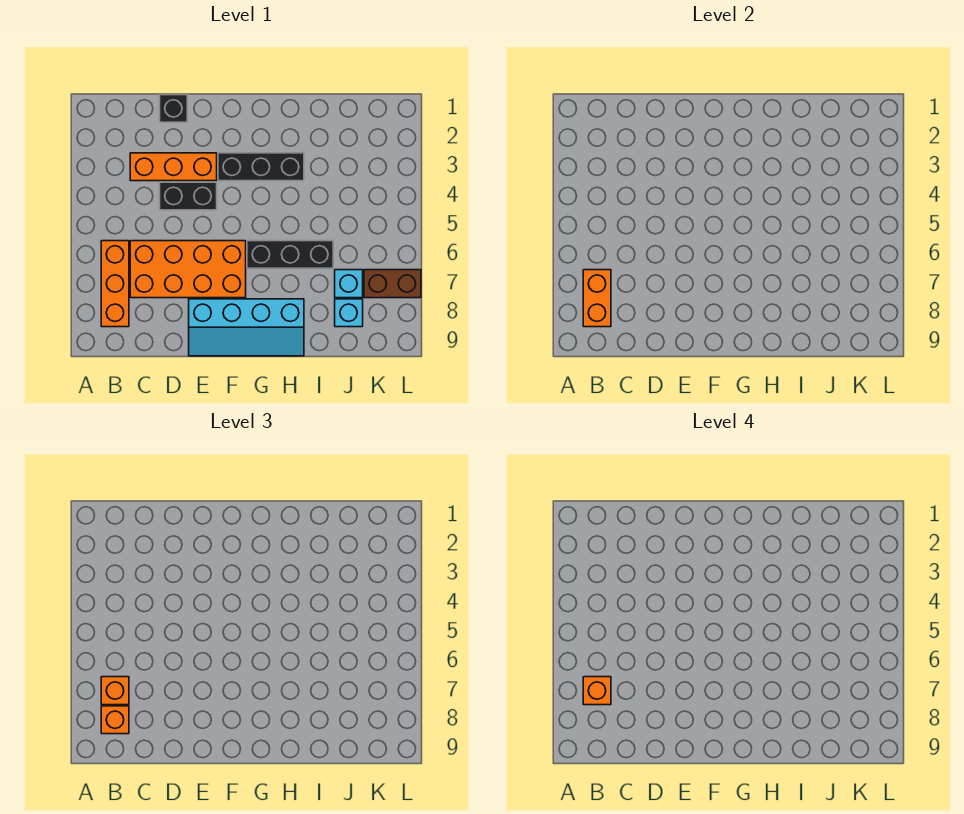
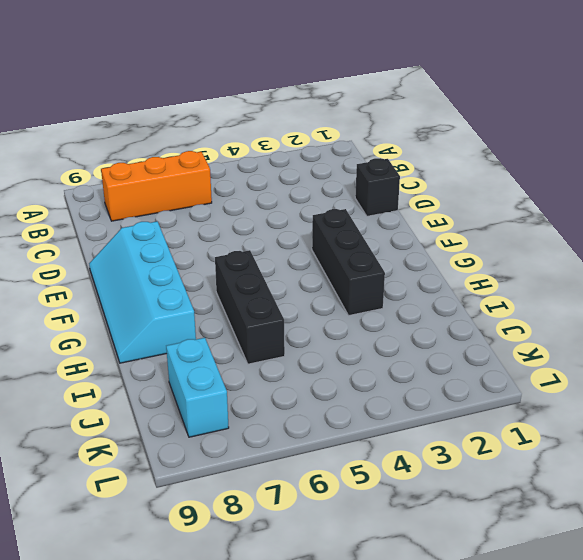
cyan 1x2 brick [166,338,229,437] -> cyan 1x1 brick [335,299,363,327]
none -> orange 1x3 brick [130,153,217,181]
none -> orange 2x4 brick [130,241,246,298]
none -> black 1x2 brick [160,182,217,210]

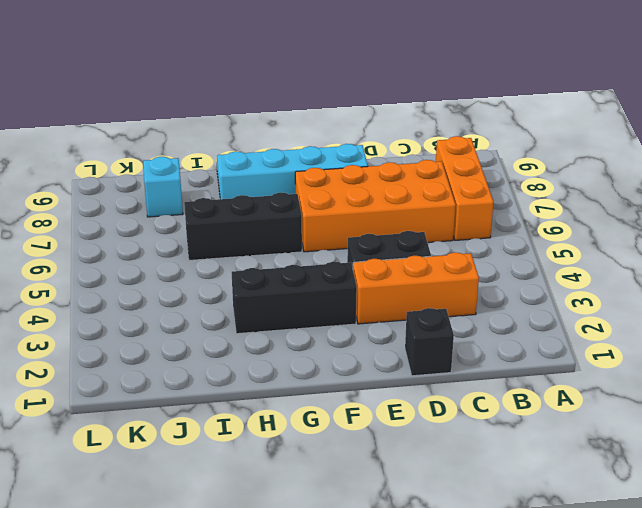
none -> cyan 1x1 brick [335,270,363,298]
none -> brown 1x2 brick [364,270,421,298]
none -> orange 1x2 brick [583,270,611,327]

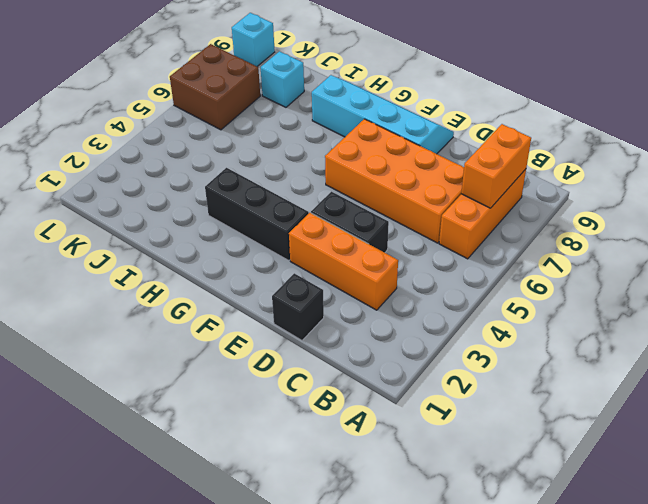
brown 2x2 brick [170,44,260,130] -> brown 1x2 brick [364,270,421,298]
cyan 1x1 brick [232,13,275,66] -> cyan 1x1 brick moved to [335,270,363,298]
none -> black 1x3 brick [247,241,333,268]
none -> orange 1x1 brick [101,677,129,705]
none -> orange 1x1 brick [101,706,129,734]

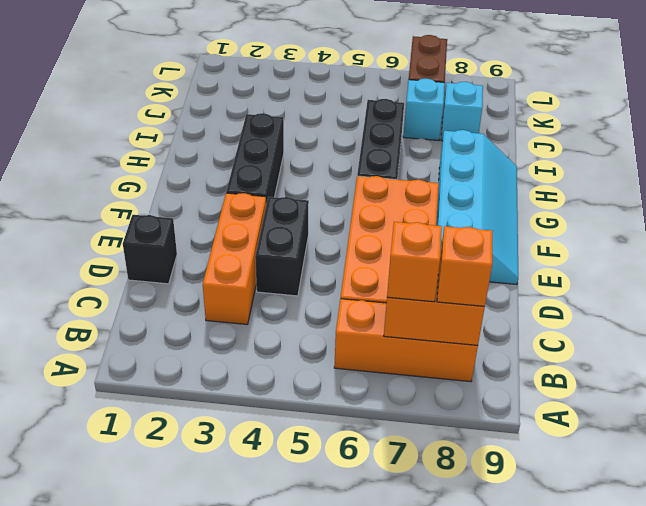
none -> orange 1x1 brick [583,677,611,705]

